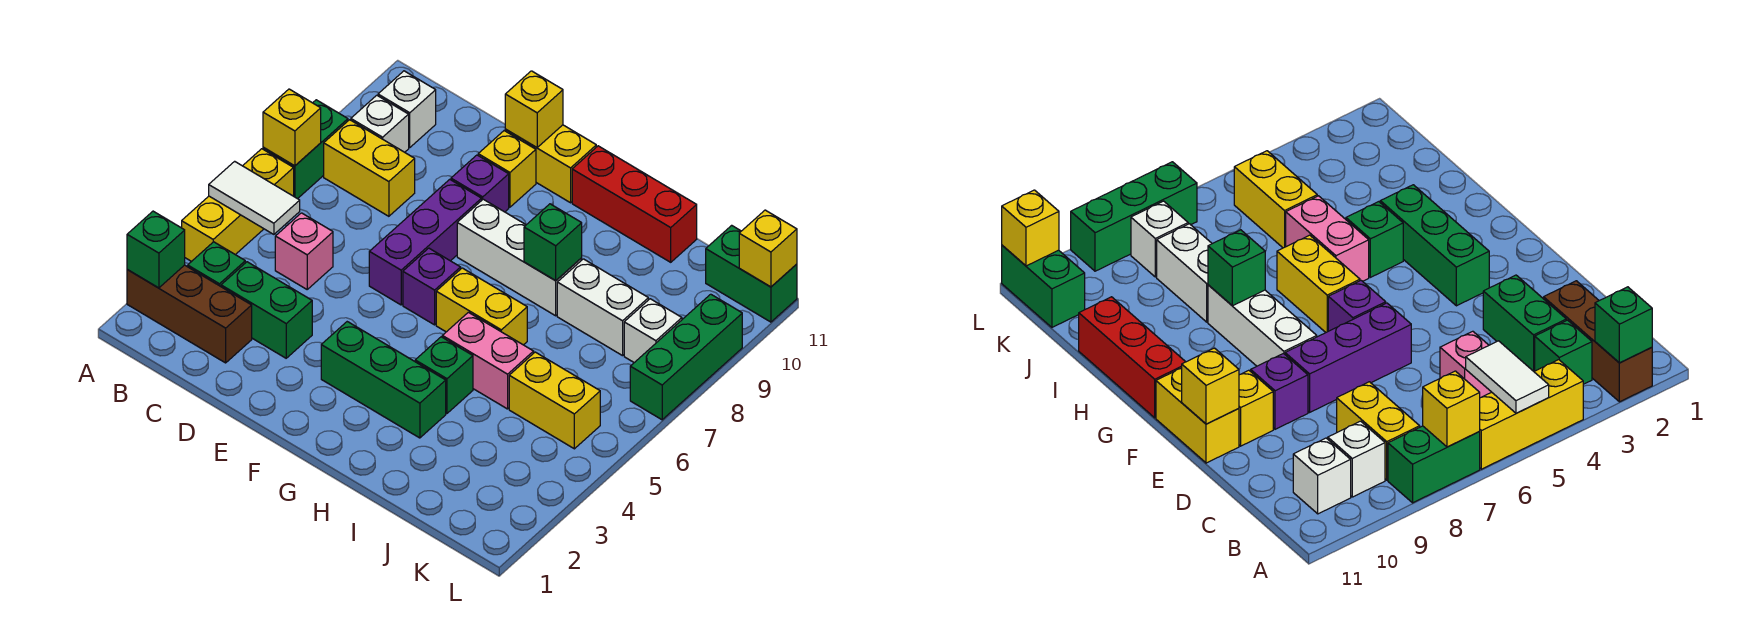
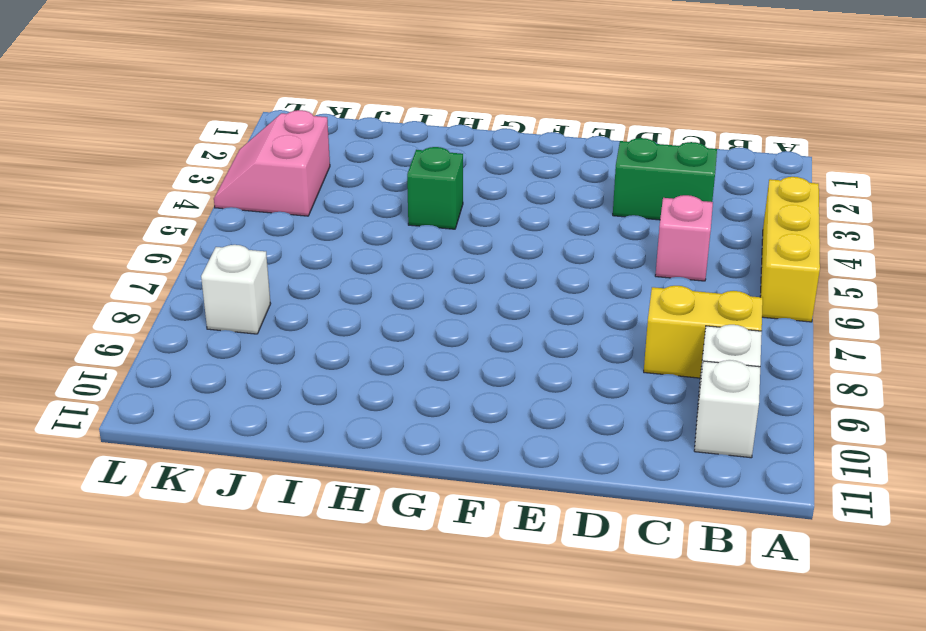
pink 2x2 slope [214,110,330,216] -> none
none -> brown 1x3 brick [127,265,252,363]
none -> green 1x2 brick [263,100,348,199]
none -> green 1x1 brick [188,242,245,286]
none -> purple 1x3 brick [369,179,482,305]

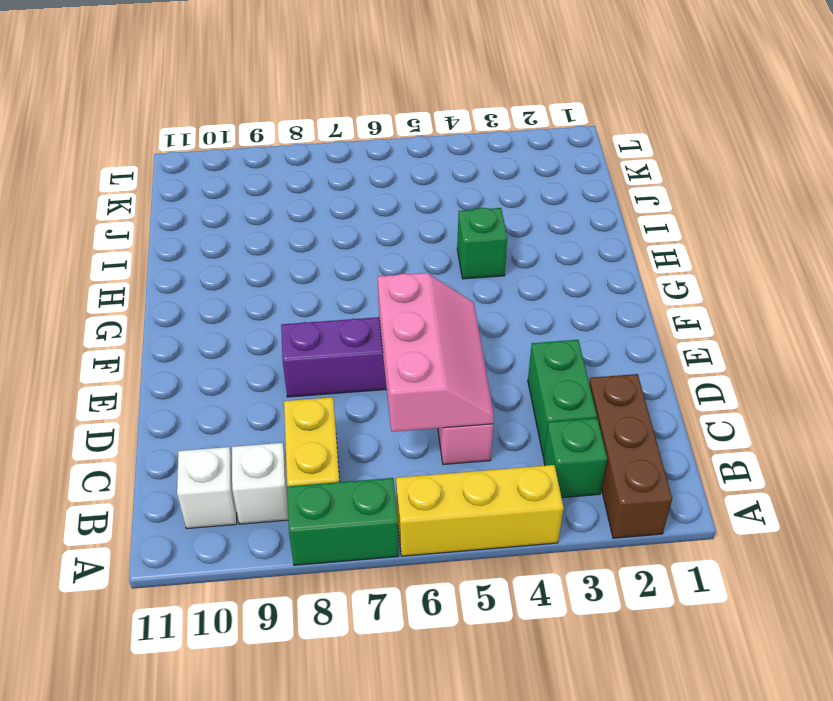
pink 2x3 slope [378,273,494,432] -> none
none -> purple 1x1 brick [451,155,509,212]
none -> yellow 1x1 brick [478,131,536,207]
none -> yellow 1x2 brick [505,125,596,203]
none -> green 1x3 brick [321,322,446,438]

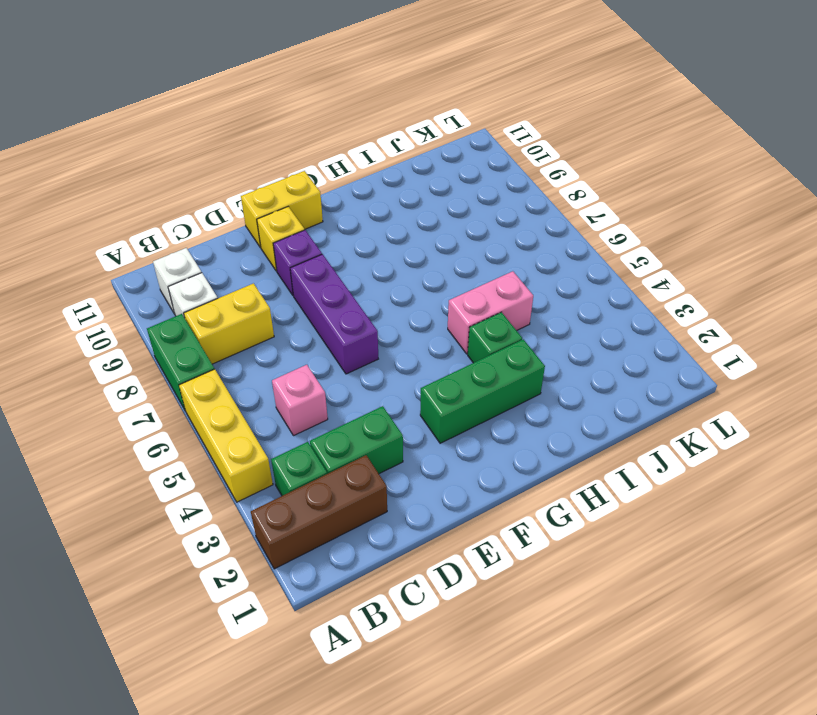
none -> purple 1x1 brick [403,248,461,325]
none -> white 1x3 brick [457,199,582,316]
none -> yellow 1x2 brick [436,268,527,345]
none -> red 1x3 brick [572,146,697,262]

